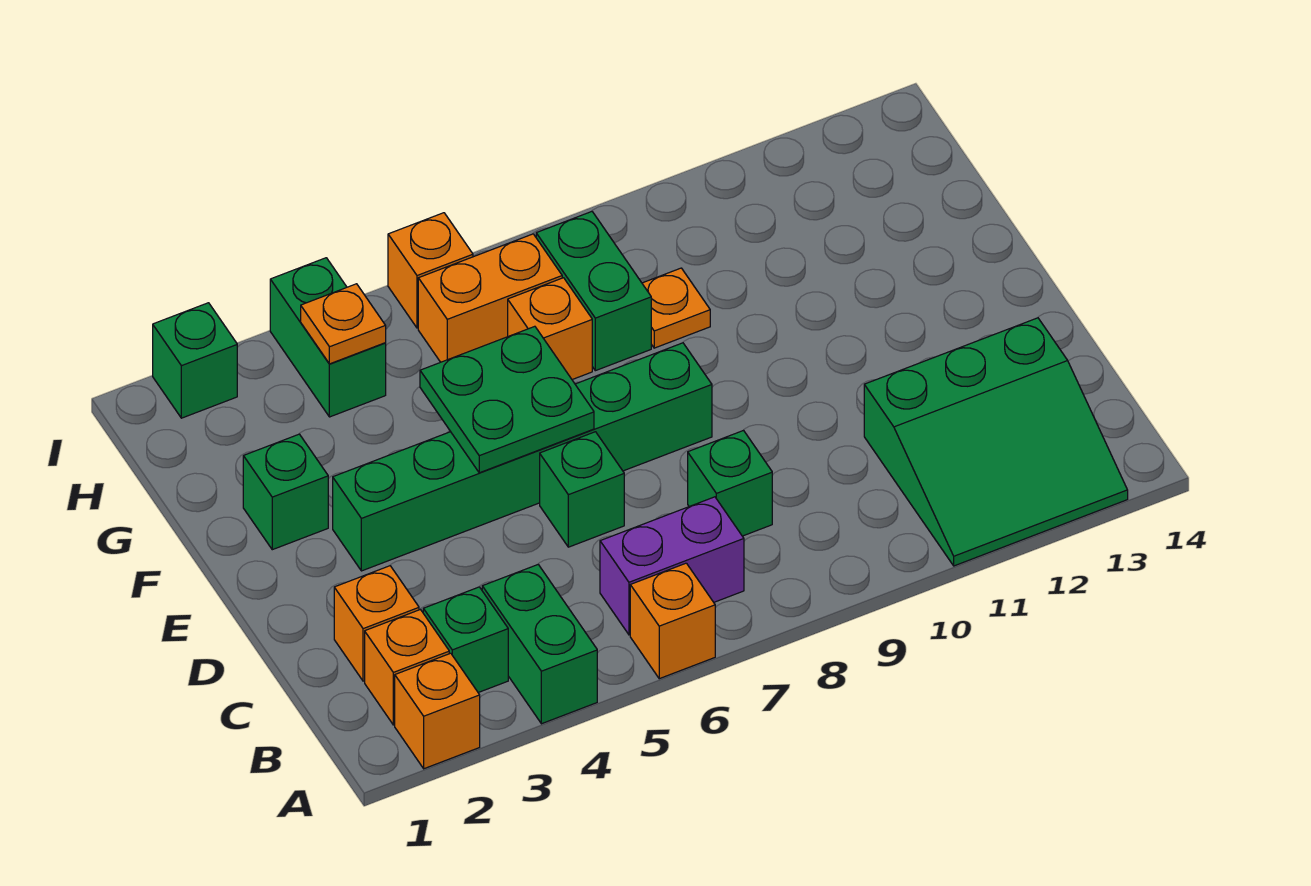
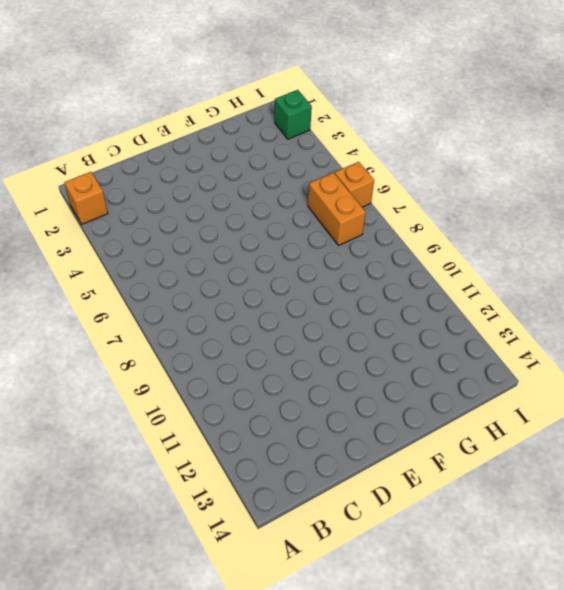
none -> green 1x2 brick [482,565,597,724]
none -> orange 1x1 brick [630,563,715,679]
none -> green 3x3 slope [864,318,1128,566]

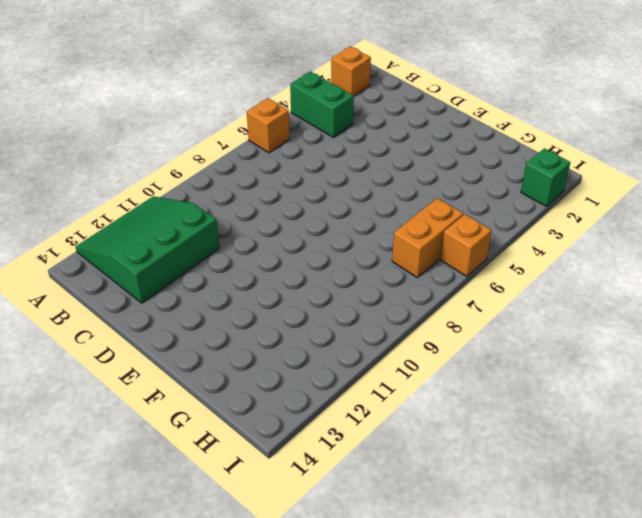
none -> orange 1x1 brick [365,609,449,725]
none -> green 1x1 brick [423,587,508,693]
none -> purple 1x2 brick [600,497,744,635]

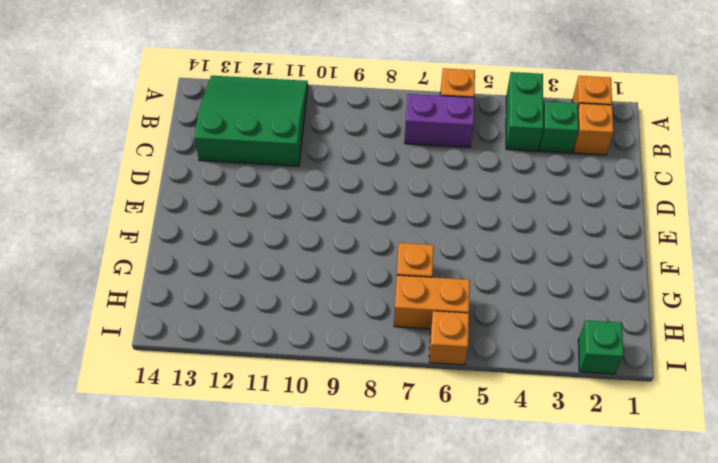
none -> orange 1x1 brick [334,566,419,681]
none -> green 1x1 brick [688,430,772,536]
none -> green 1x1 brick [540,432,624,547]

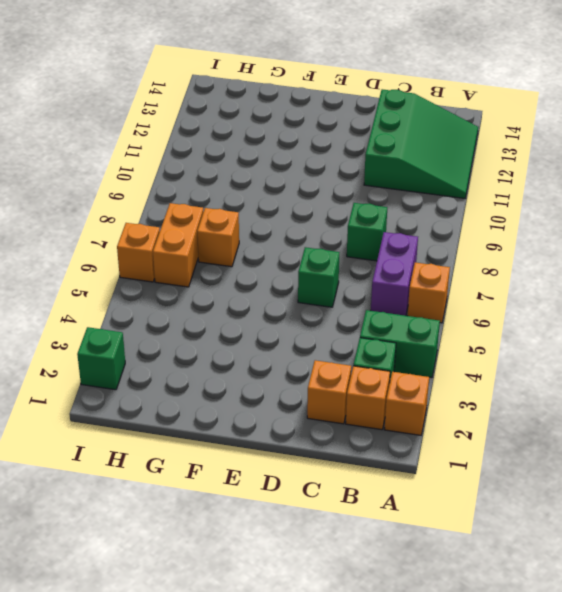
none -> green 1x6 brick [333,343,712,571]
none -> green 1x1 brick [243,434,328,550]
none -> green 1x2 brick [536,212,651,371]

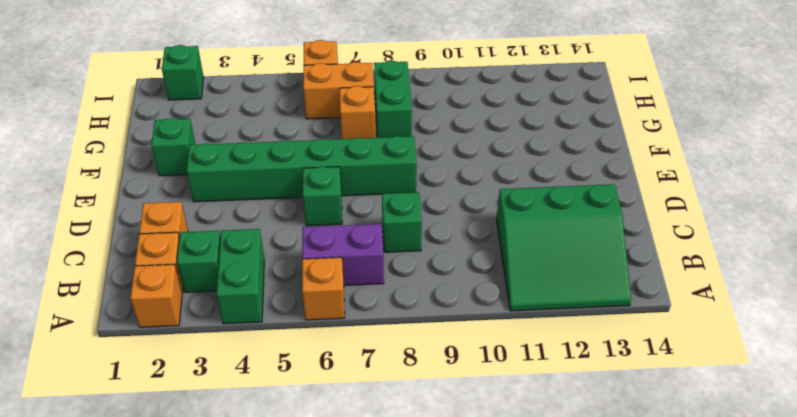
none -> orange 1x1 plate [642,268,710,348]
none -> green 1x2 brick [270,258,386,417]
none -> green 2x2 plate [420,326,594,473]

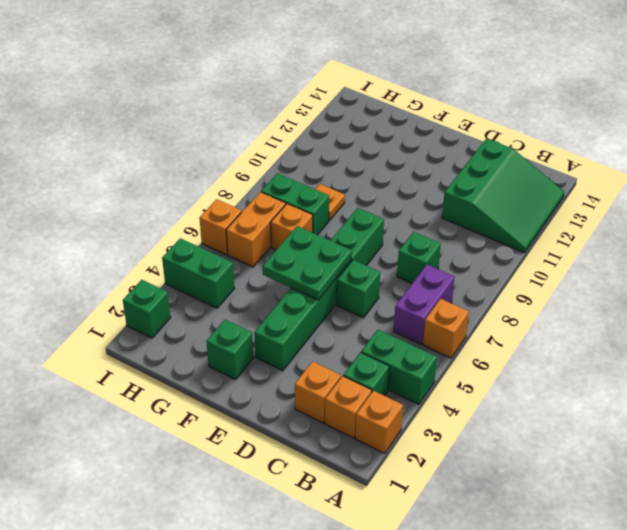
none -> orange 1x1 plate [301,284,386,364]

